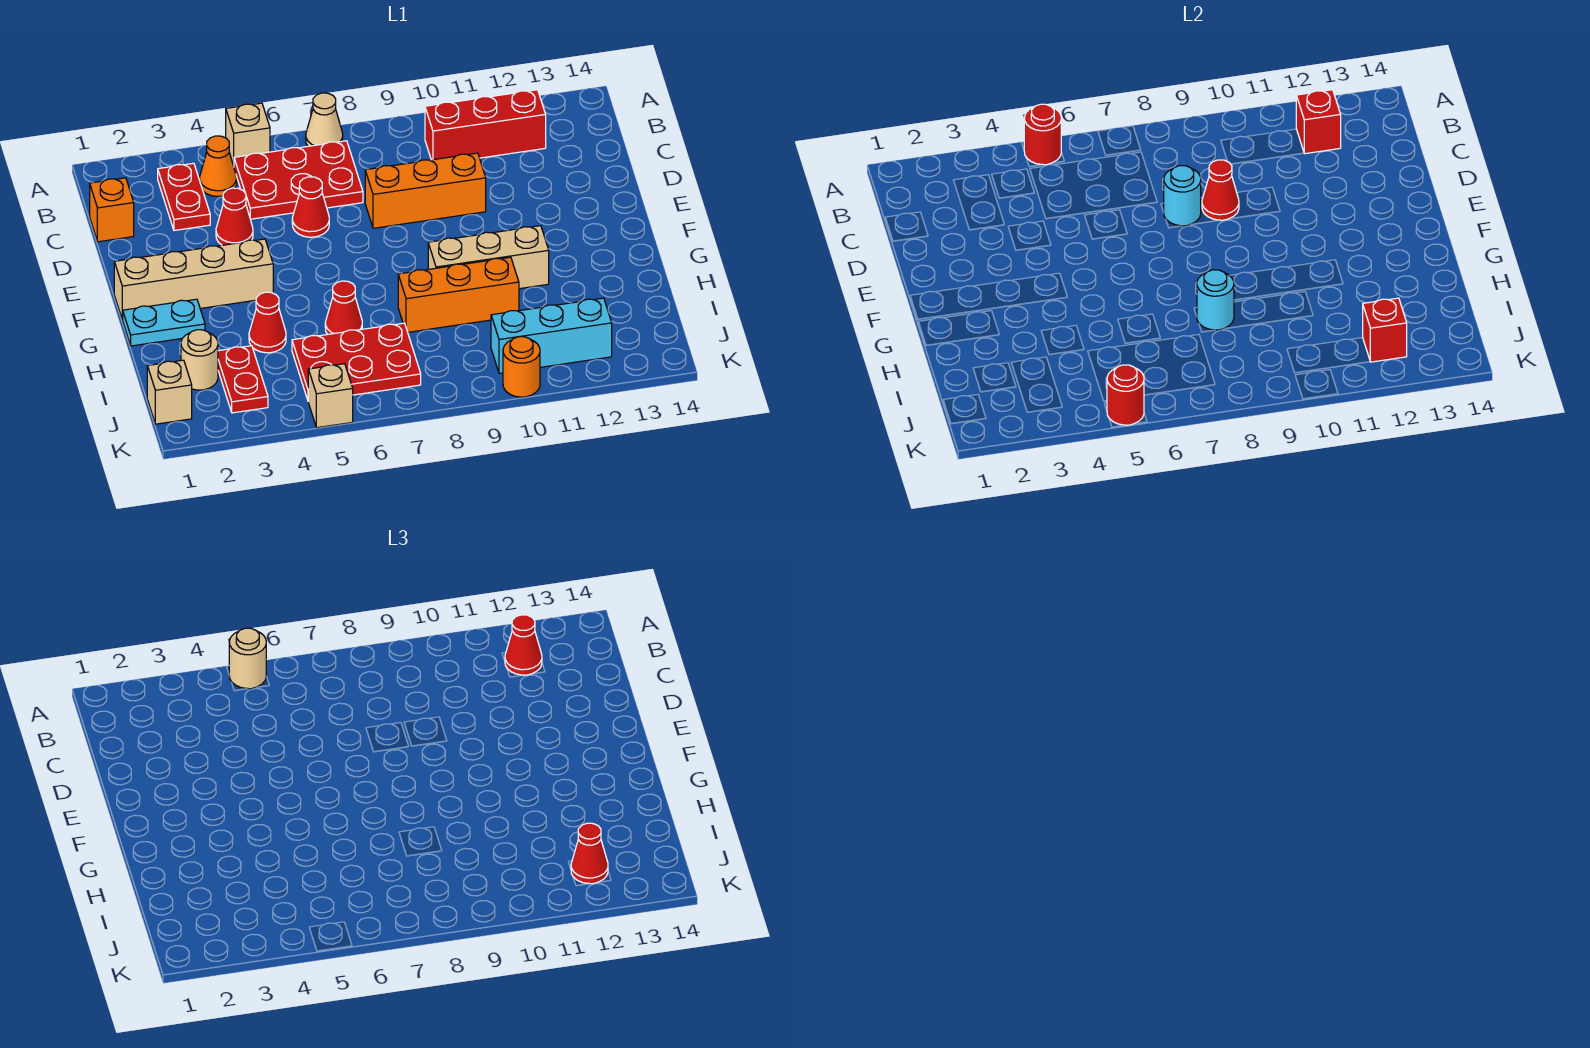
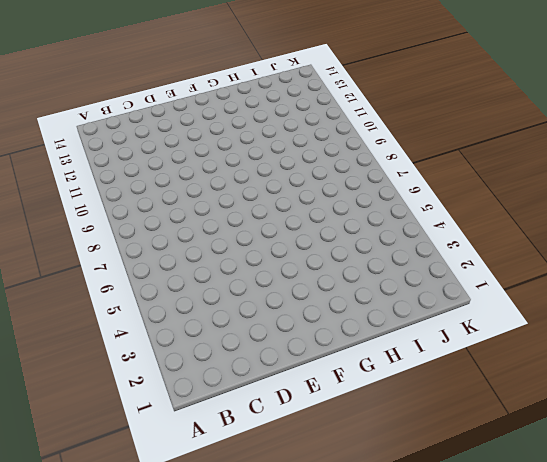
none -> tan 1x1 brick [226,103,270,166]
none -> tan 1x1 cone [306,93,343,146]
none -> red 1x2 plate [158,163,210,231]
none -> orange 1x1 cone [199,136,237,196]

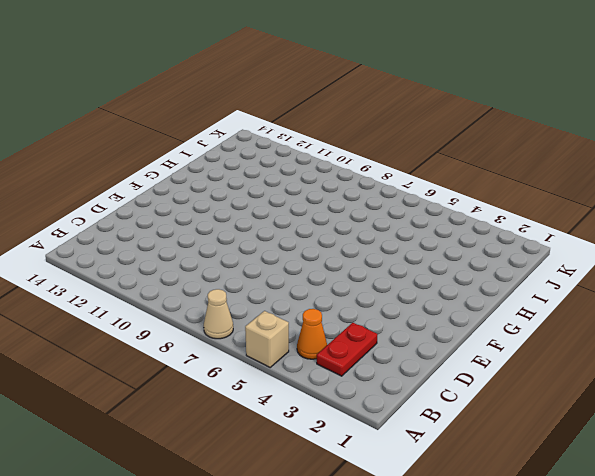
none -> red 2x3 plate [234,141,363,219]
none -> red 1x3 brick [425,90,546,160]
none -> orange 1x1 brick [90,178,134,242]
none -> red 1x1 cone [216,188,253,245]

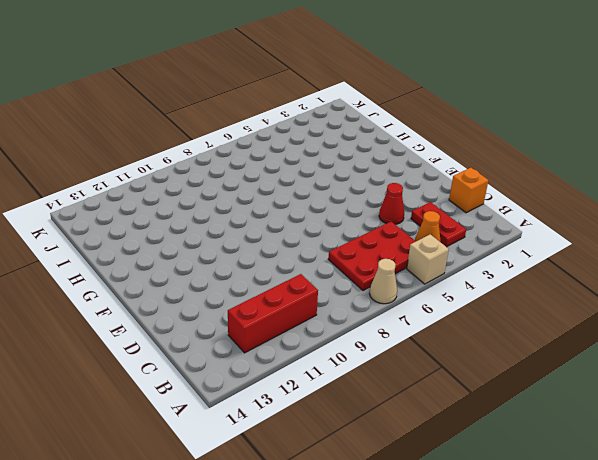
none -> red 1x1 cone [292,177,329,237]
none -> orange 1x3 brick [365,153,486,228]
none -> tan 1x4 brick [114,239,273,320]
none -> cyan 1x2 plate [123,299,205,346]

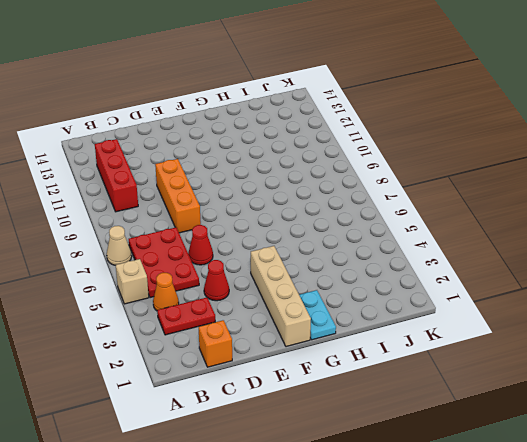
none -> tan 1x3 brick [428,226,549,289]
none -> red 1x1 cone [249,292,286,353]
none -> red 1x1 cone [325,281,362,334]
none -> orange 1x3 brick [398,257,519,332]

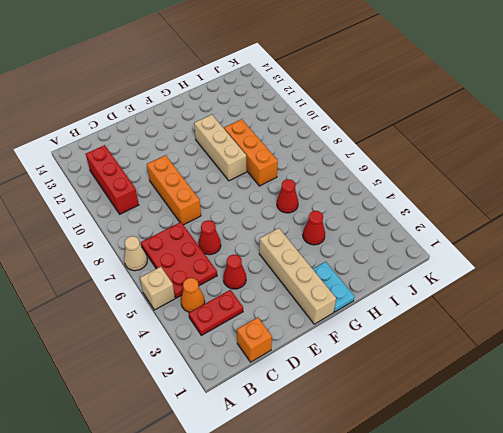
none -> tan 1x1 round brick [181,330,218,390]
none -> red 1x2 plate [218,346,268,413]
none -> red 2x3 plate [292,323,421,400]
none -> tan 1x1 brick [147,360,192,424]

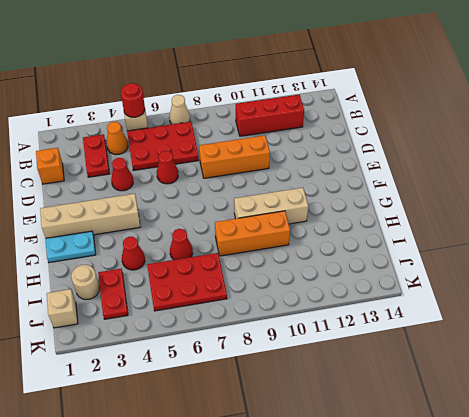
none -> cyan 1x3 brick [491,298,612,373]
none -> tan 1x1 brick [308,364,353,428]
none -> orange 1x1 round brick [503,337,540,397]
none -> red 1x1 brick [1296,90,1341,154]

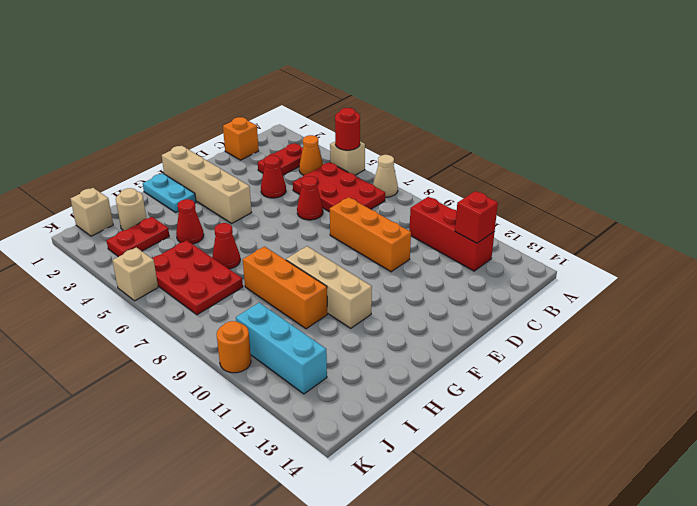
none -> cyan 1x1 round brick [1163,166,1201,226]
none -> red 1x1 cone [1202,160,1239,220]
none -> cyan 1x1 round brick [1197,270,1234,330]
none -> red 1x1 brick [1363,298,1407,362]

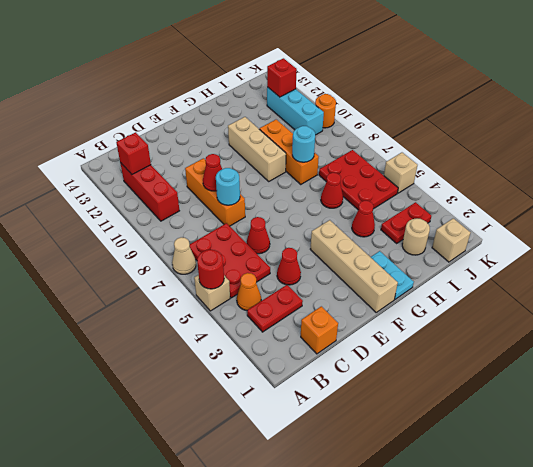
none -> red 1x1 round brick [1107,365,1144,425]
none -> tan 1x1 round brick [229,628,266,689]
none -> red 1x1 cone [505,615,542,675]
none -> red 1x1 cone [571,823,608,884]

